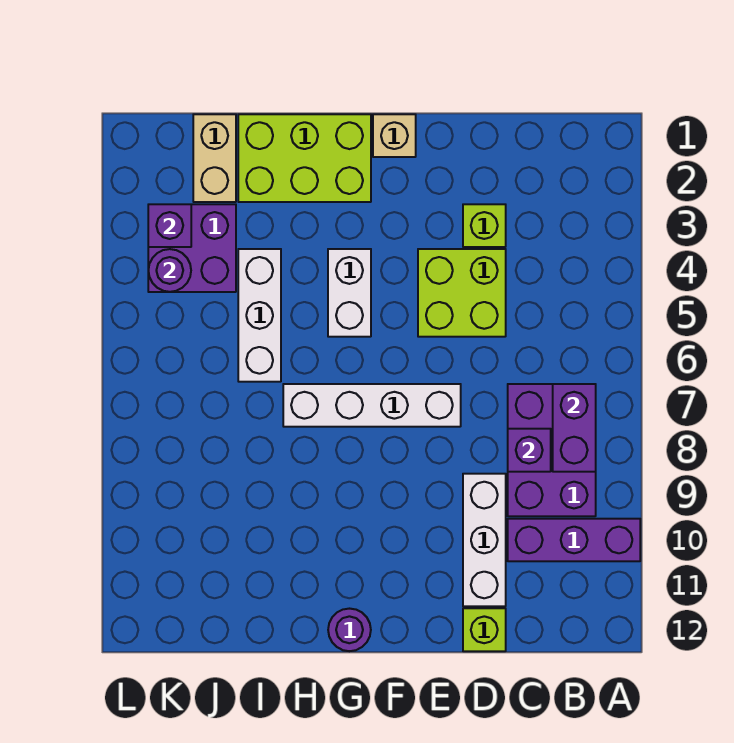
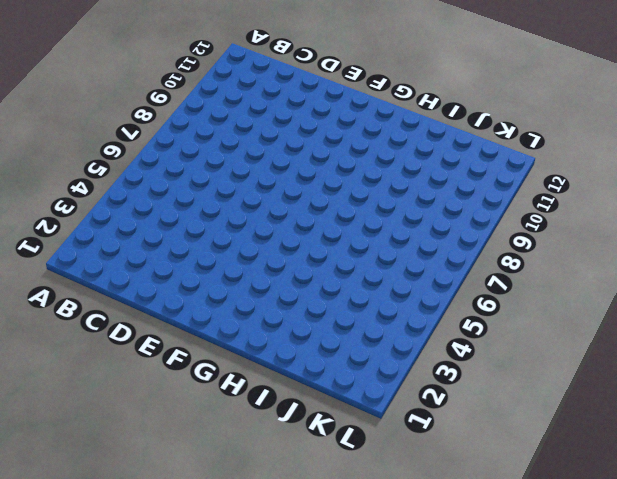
none -> purple 1x3 brick [508,519,640,561]
none -> purple 2x3 brick [508,384,596,516]
none -> lime 1x1 brick [463,204,506,247]

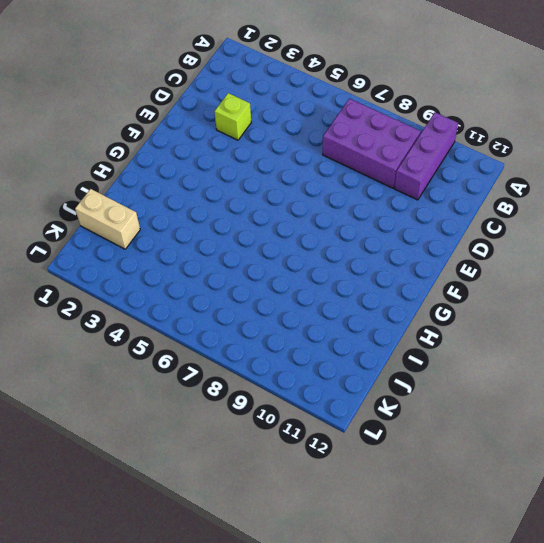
none -> lime 2x2 brick [418,249,506,337]
none -> white 1x3 brick [463,474,506,606]
none -> lime 1x1 brick [463,608,506,651]

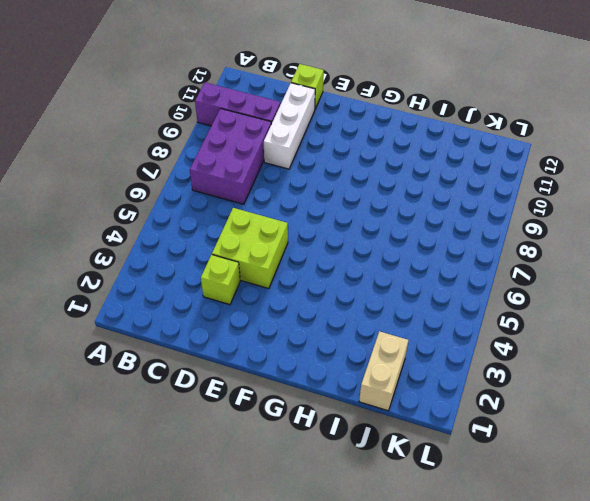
none -> white 1x4 brick [283,384,461,427]
none -> tan 1x1 brick [373,114,416,157]
none -> lime 2x3 brick [238,114,371,202]

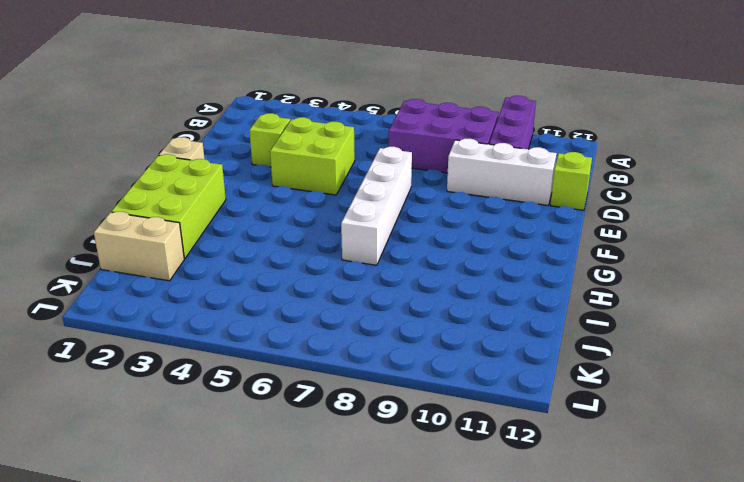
none -> white 1x2 brick [328,249,371,337]
none -> purple 1x1 round brick [328,609,371,651]
none -> white 1x3 brick [238,249,281,382]

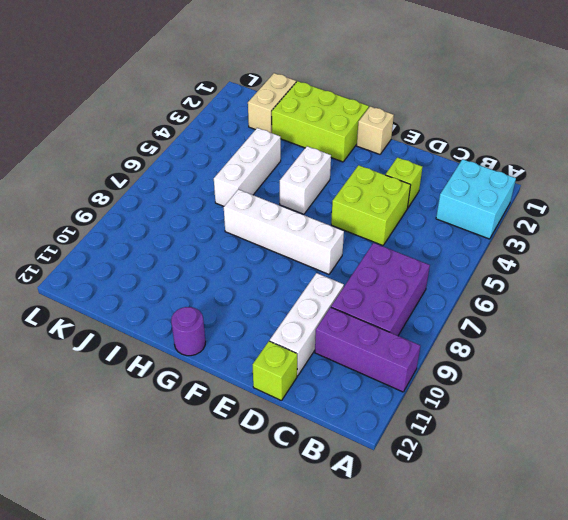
cyan 2x2 brick [436,159,516,239] -> none
none -> purple 2x2 brick [148,204,236,292]
none -> purple 1x2 brick [553,384,596,472]
none -> purple 1x1 brick [508,429,551,472]

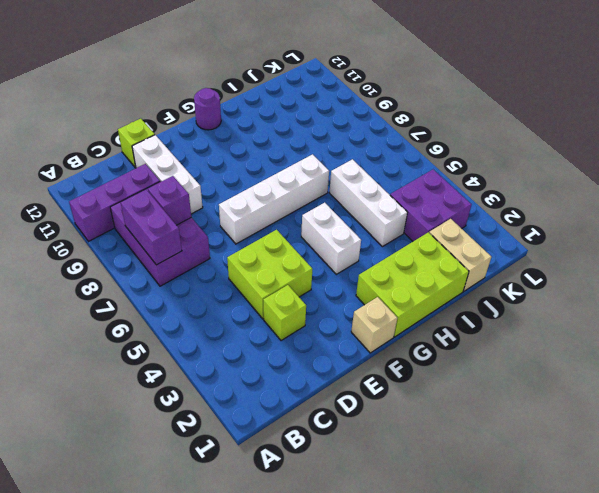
none -> purple 1x1 brick [148,204,191,247]
none -> purple 1x1 round brick [148,249,191,292]

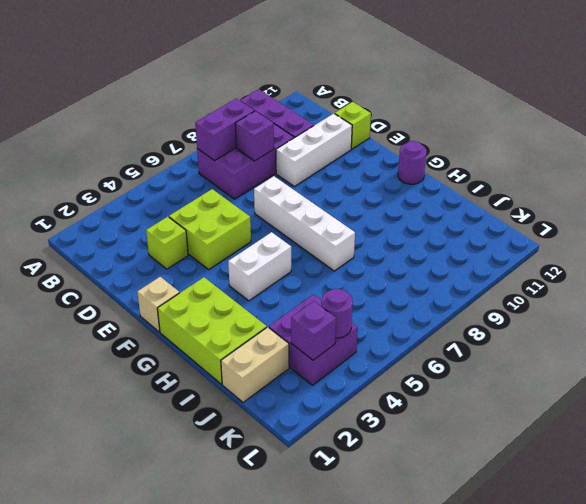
none -> white 1x3 brick [238,249,281,382]

